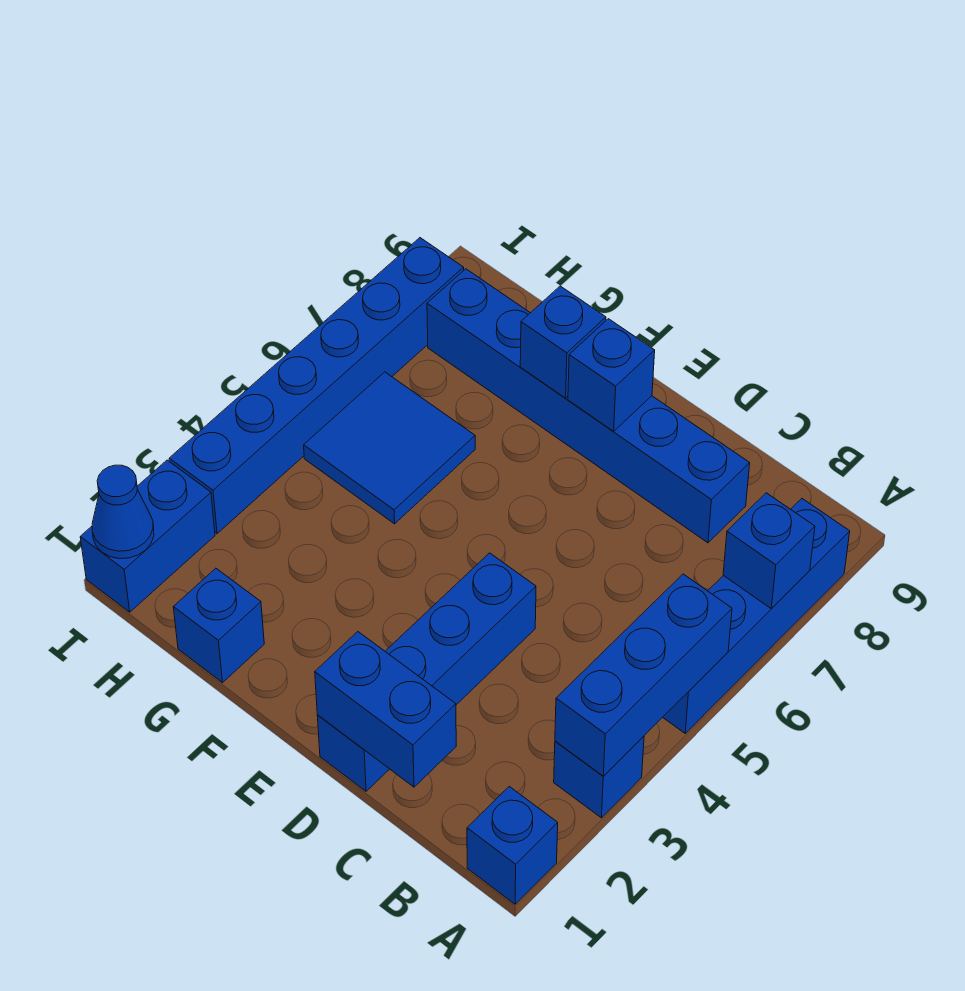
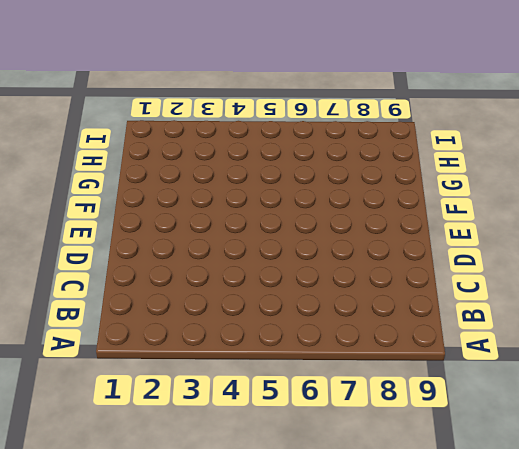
none -> blue 1x1 brick [467,787,558,904]
none -> blue 1x1 brick [554,736,644,818]
none -> blue 1x4 brick [663,499,850,733]

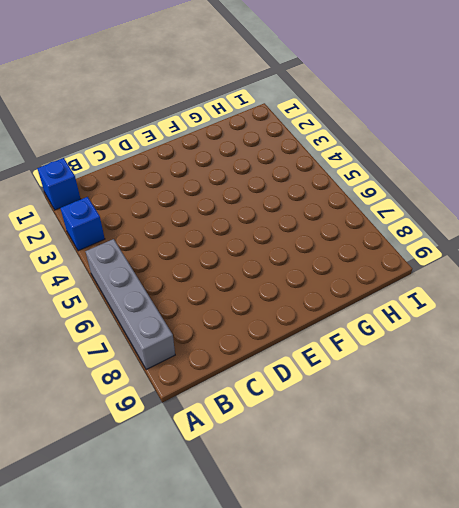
grey 1x4 brick [85,239,175,370] -> blue 1x4 brick [663,499,850,733]
none -> blue 1x6 brick [427,269,750,543]
none -> blue 1x4 brick [317,553,536,791]
none -> blue 1x1 brick [173,568,264,683]

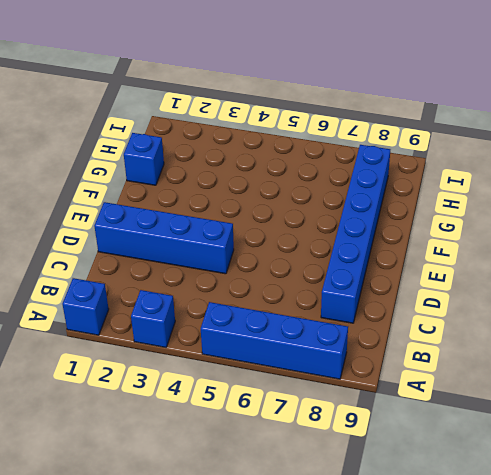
none -> blue 2x2 tile [304,372,475,524]
none -> blue 1x2 brick [80,460,215,612]
none -> blue 1x6 brick [169,238,464,534]

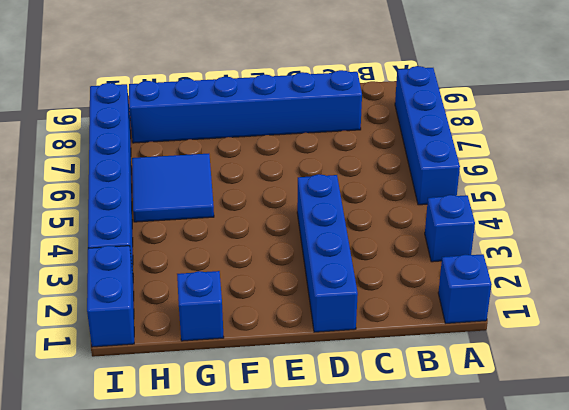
none -> blue 1x3 brick [555,574,732,776]
none -> blue 1x1 brick [723,493,815,609]
none -> blue 1x2 brick [315,632,456,787]

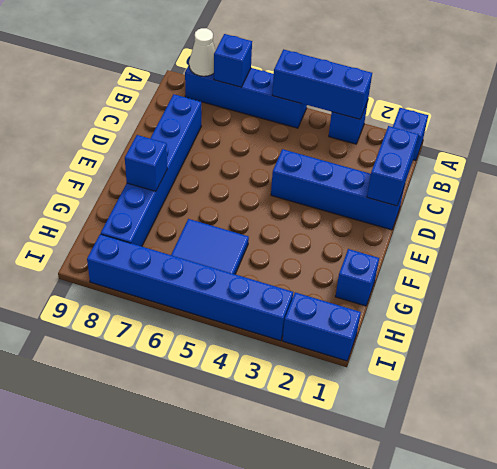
white 1x1 cone [189,28,216,76] -> none
none -> blue 1x1 brick [568,319,655,431]
none -> blue 1x1 cone [92,465,154,559]

